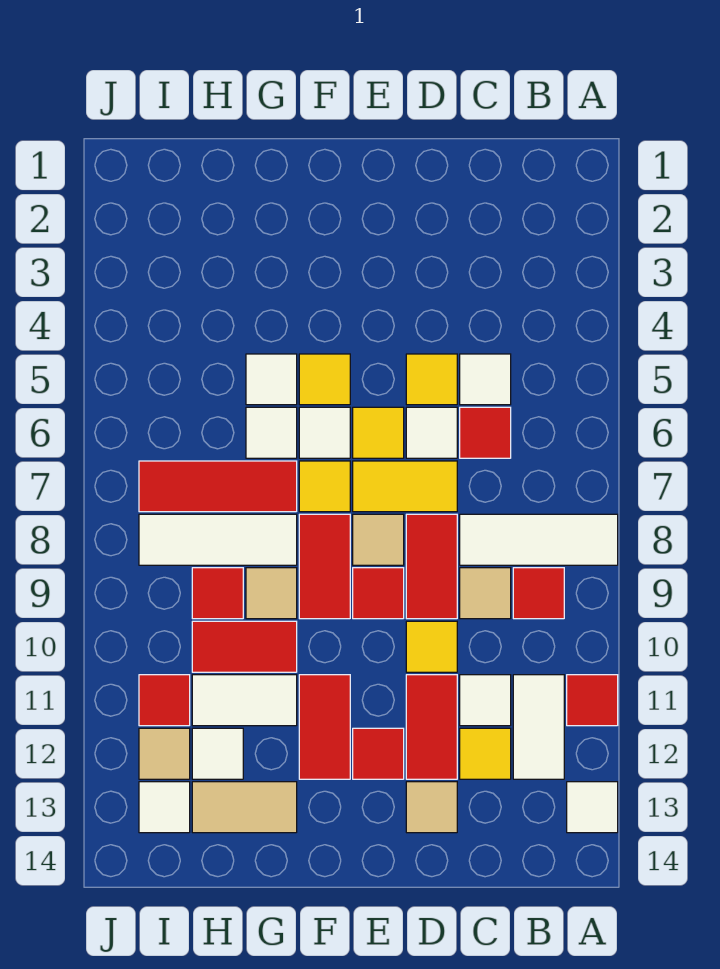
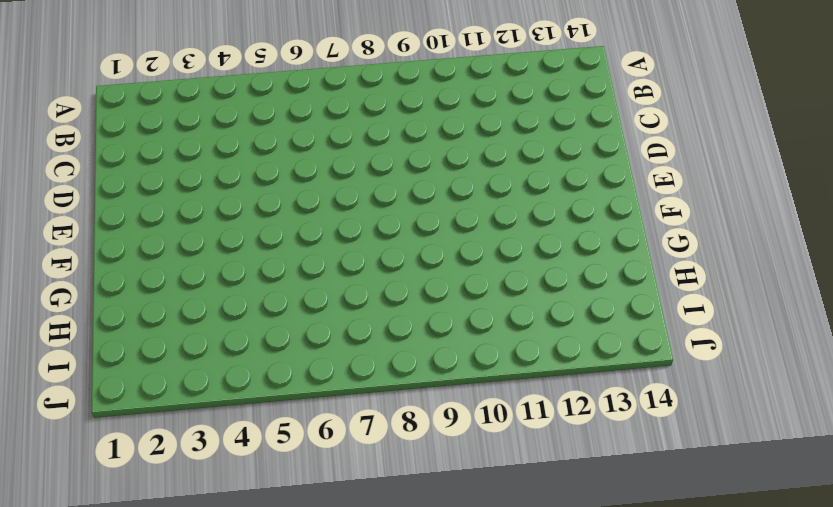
none -> white 1x3 tile [460,514,618,565]
none -> red 1x1 tile [567,675,618,726]
none -> white 1x1 tile [567,782,618,833]
none -> red 1x1 tile [513,568,564,619]

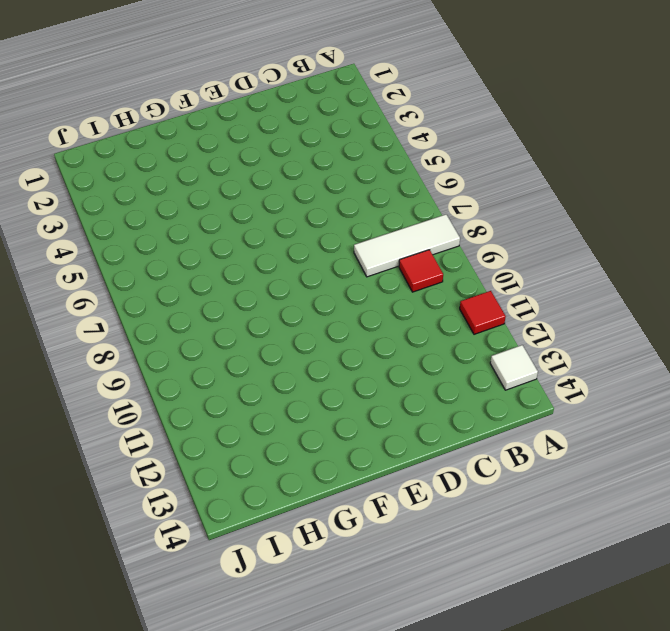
none -> white 1x2 tile [513,675,564,779]
none -> white 1x1 tile [460,354,511,405]
none -> red 1x1 tile [460,407,511,458]
none -> tan 1x1 tile [460,568,511,619]

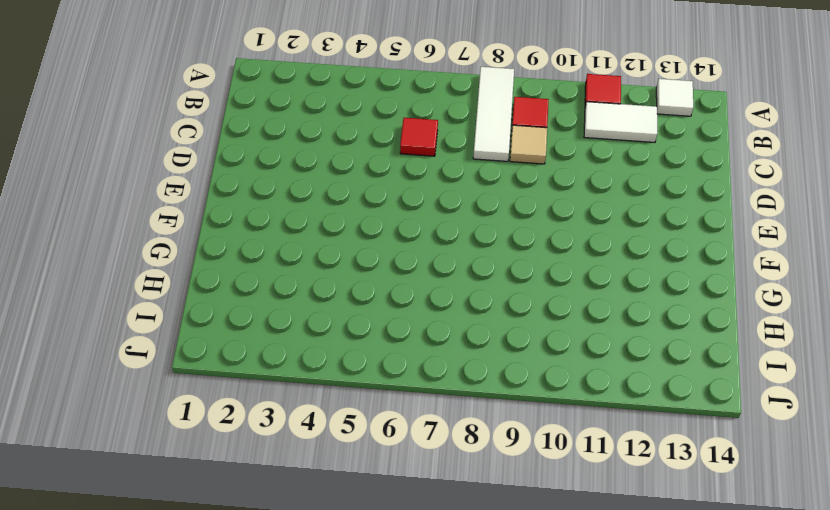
none -> white 1x1 tile [460,354,511,405]
none -> white 1x1 tile [460,675,511,726]
none -> yellow 1x1 tile [460,728,511,779]
none -> yellow 1x1 tile [406,354,457,405]

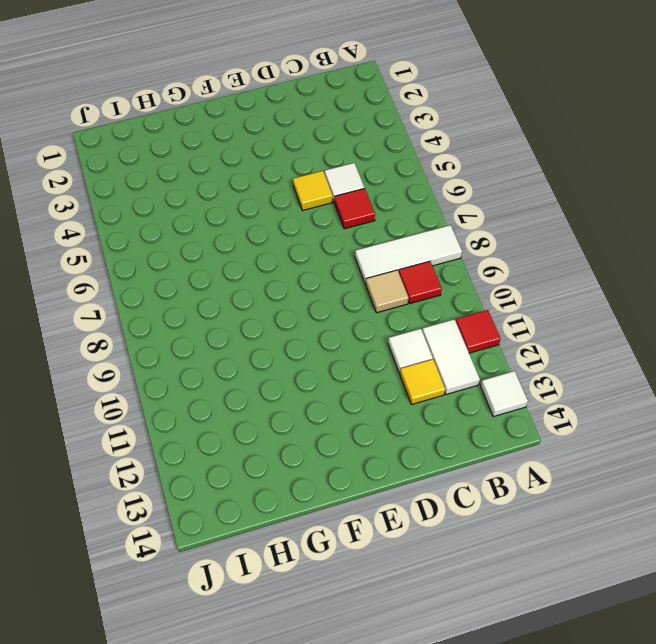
none -> white 1x1 tile [406,407,457,458]
none -> yellow 1x2 tile [353,461,457,512]
none -> red 1x2 tile [406,514,457,619]
none -> yellow 1x1 tile [406,621,457,672]

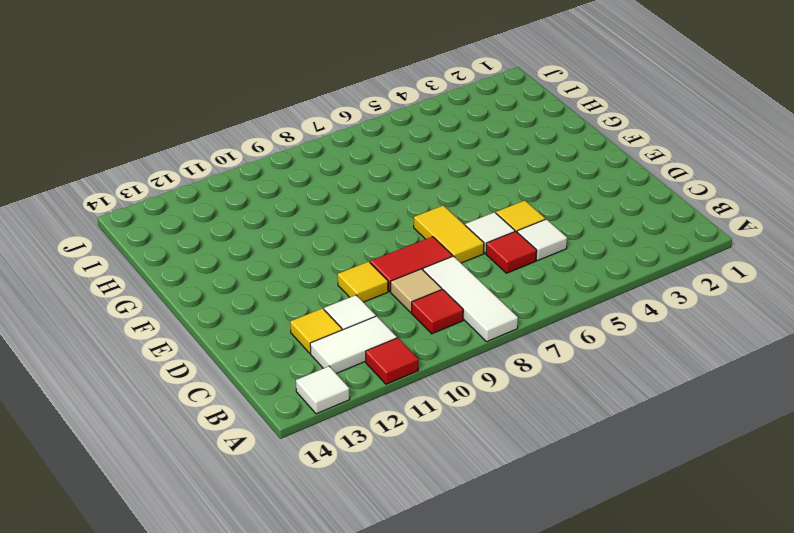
none -> red 1x2 tile [406,675,457,779]
none -> tan 1x1 tile [406,782,457,833]
none -> yellow 1x1 tile [353,407,404,458]
none -> tan 1x1 tile [353,514,404,565]

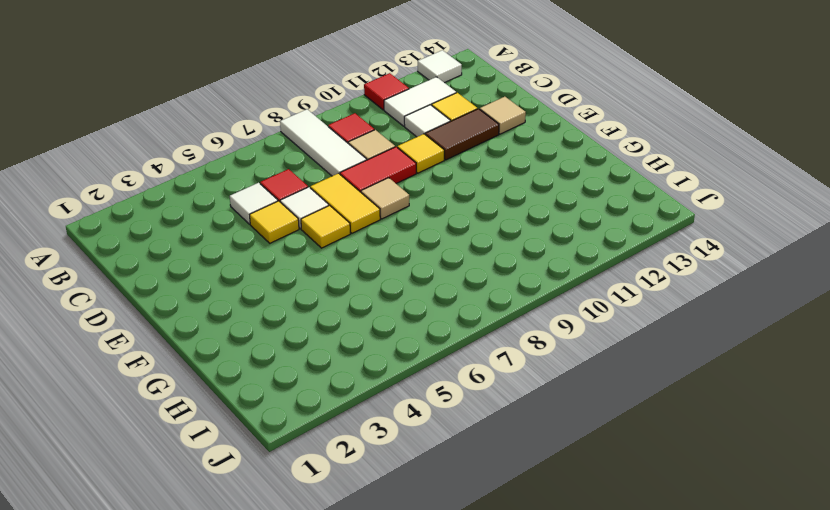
brown 1x2 tile [425,109,499,160] -> red 1x2 tile [406,675,457,779]
none -> red 1x1 tile [353,568,404,619]
none -> red 1x1 tile [353,728,404,779]
none -> yellow 1x1 tile [299,354,350,405]
none -> white 1x1 tile [299,407,350,458]

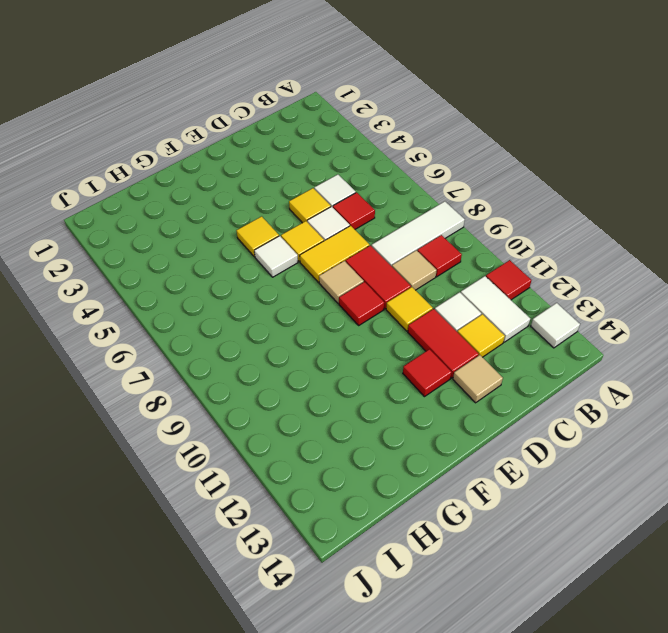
none -> yellow 1x1 tile [299,461,350,512]
none -> red 1x2 tile [299,514,350,619]
none -> red 1x2 tile [299,675,350,779]
none -> white 1x1 tile [246,354,297,405]

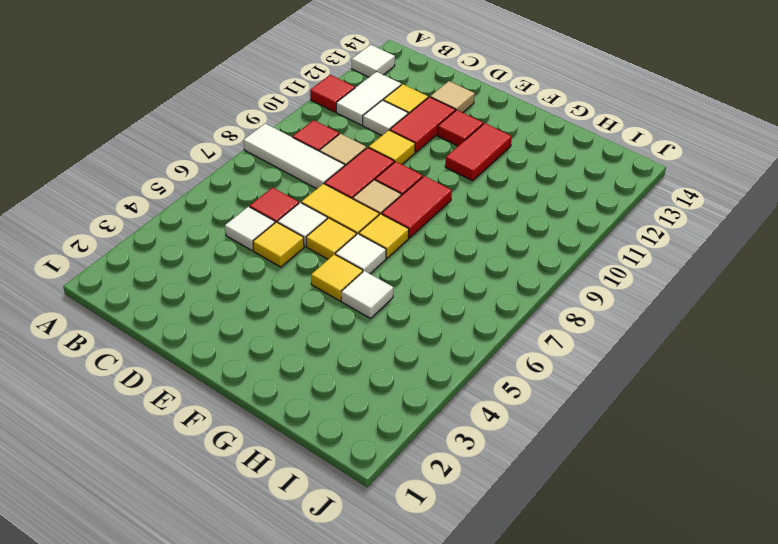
none -> white 1x1 tile [246,407,297,458]
none -> red 1x3 tile [139,461,297,512]
none -> white 1x3 tile [139,514,297,565]
none -> tan 1x1 tile [246,568,297,619]

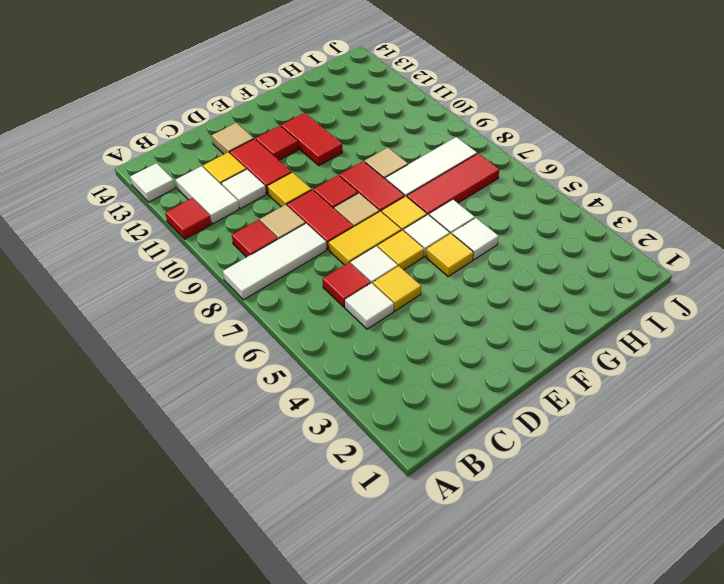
none -> red 1x2 tile [192,621,297,672]
none -> white 1x2 tile [192,675,297,726]
none -> tan 1x2 tile [192,782,297,833]
none -> red 1x1 tile [192,568,243,619]

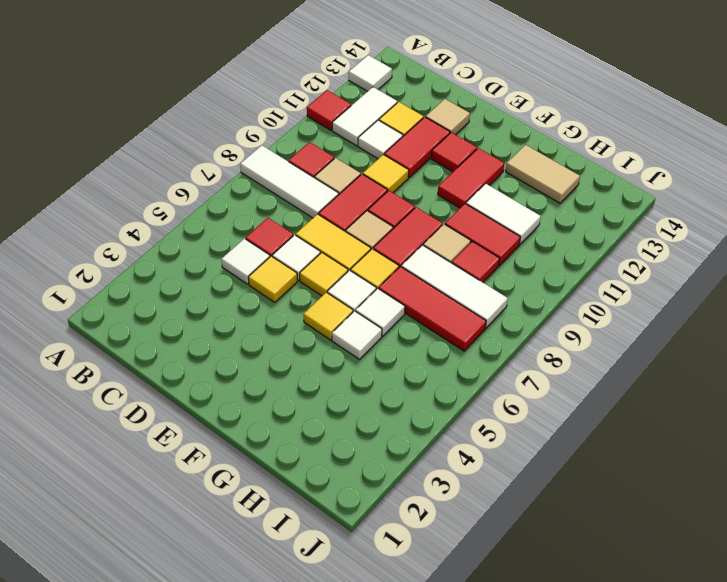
none -> white 1x1 tile [192,728,243,779]
none -> red 1x1 tile [139,675,190,726]
none -> tan 1x1 tile [139,728,190,779]
none -> white 1x1 tile [139,782,190,833]

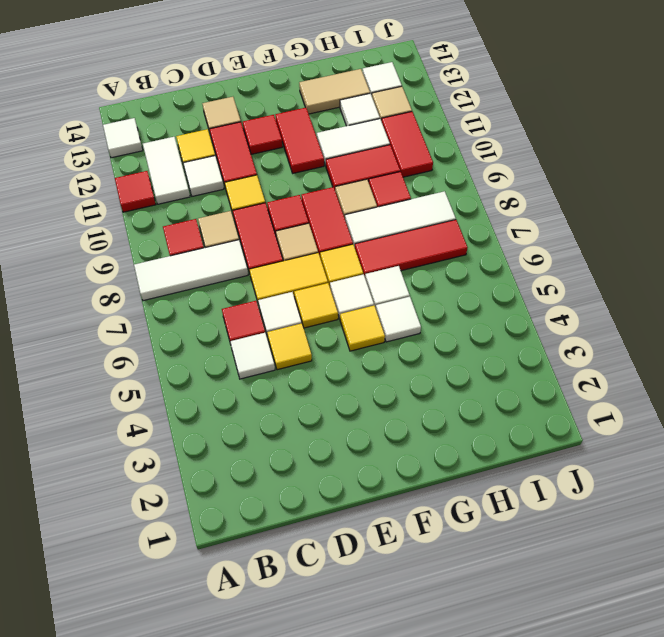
red 1x2 tile [382,112,433,177] -> red 1x1 tile [139,675,190,726]

